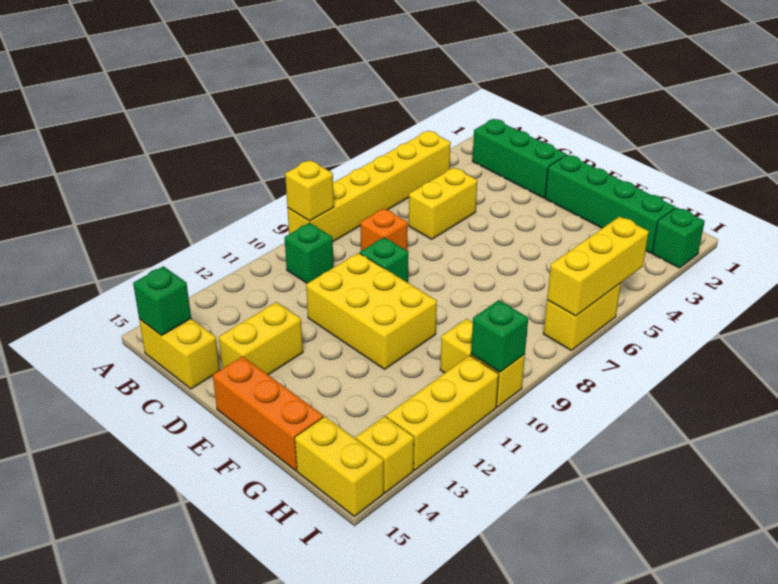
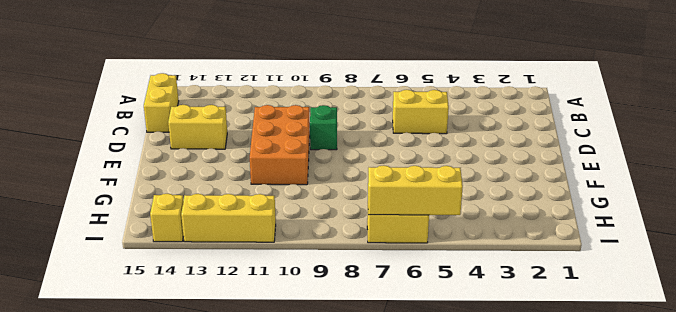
orange 2x3 brick [250,105,310,185] -> yellow 2x3 brick [306,253,437,369]
none -> yellow 1x6 brick [287,131,451,242]
none -> green 1x3 brick [472,119,566,198]
none -> green 1x1 brick [285,223,334,283]

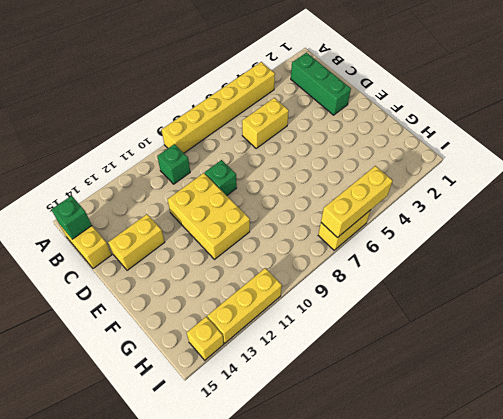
none -> orange 1x1 brick [360,208,408,251]
none -> green 1x4 brick [545,155,675,253]
none -> orange 1x3 brick [213,356,324,471]

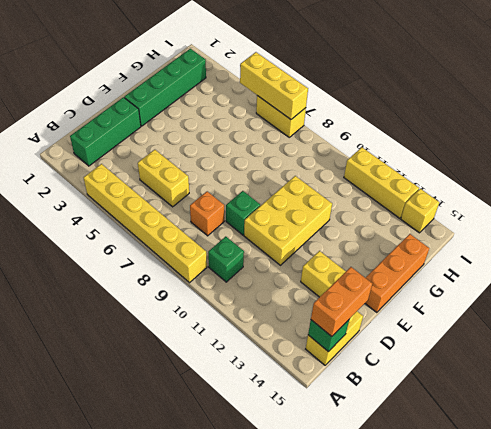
orange 1x2 brick [311,267,372,336] -> none
none -> yellow 1x2 brick [440,319,525,407]
none -> yellow 1x2 brick [295,416,384,516]
none -> green 1x1 brick [652,207,705,268]

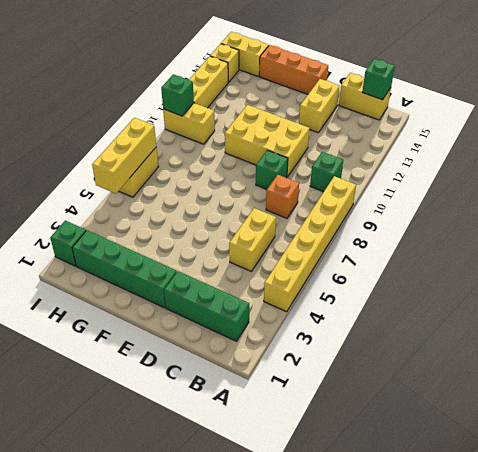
none -> yellow 1x1 brick [285,160,334,221]

